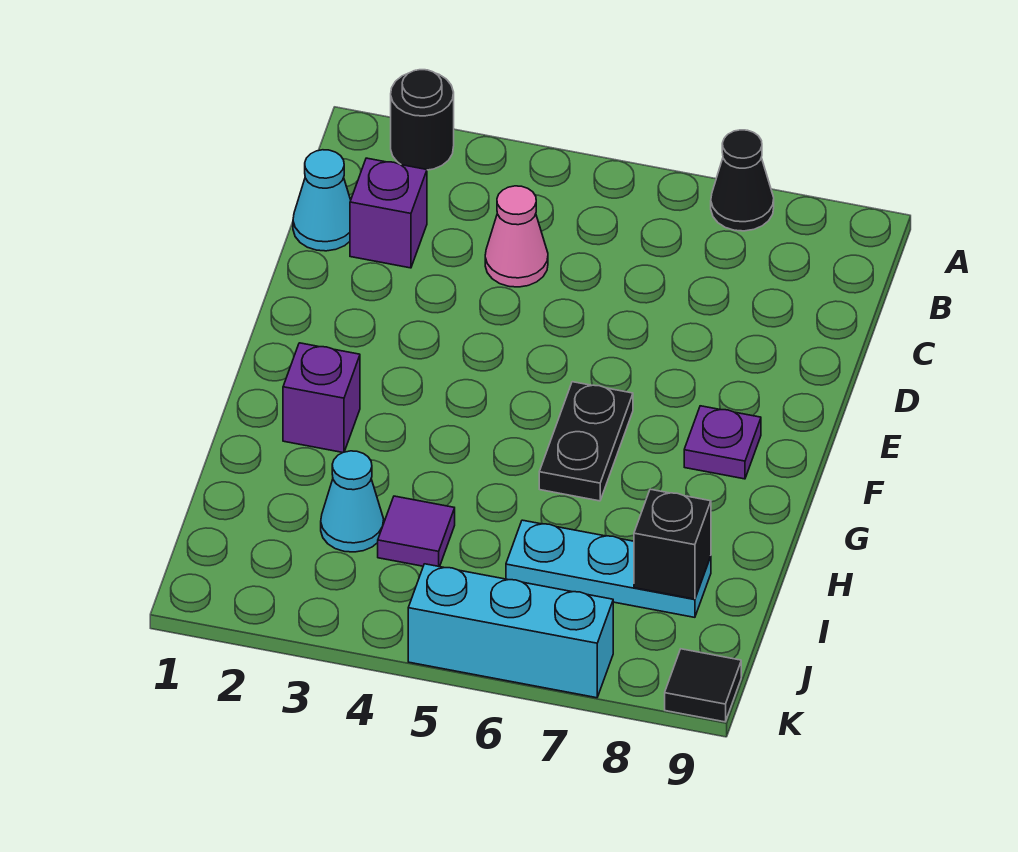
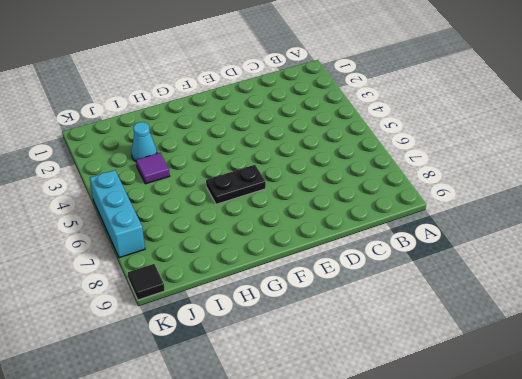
none -> black 1x1 round brick [391,70,454,170]
none -> black 1x1 cone [711,130,774,231]
none -> cyan 1x1 cone [293,150,351,251]

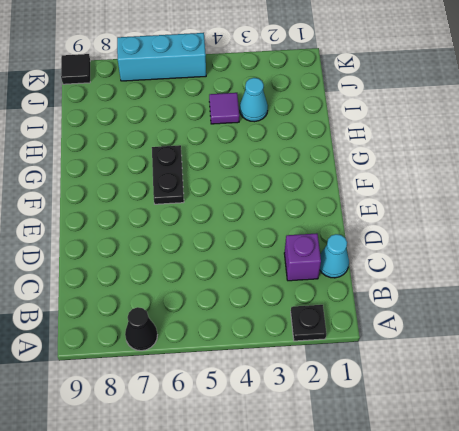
black 1x1 plate [291,305,327,341] -> black 1x1 round brick [391,70,454,170]
none -> pink 1x1 cone [485,186,548,287]
none -> purple 1x1 plate [684,406,761,479]
none -> purple 1x1 brick [283,343,360,452]

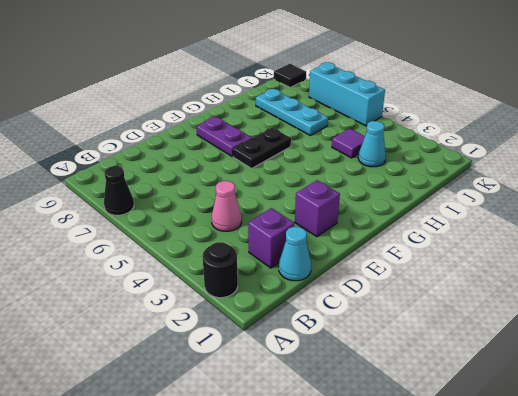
purple 1x1 brick [295,180,340,237] -> purple 1x1 brick moved to [283,343,360,452]
purple 1x2 plate [196,117,252,156] -> purple 1x1 plate [684,406,761,479]
none -> black 1x1 brick [634,489,711,599]

